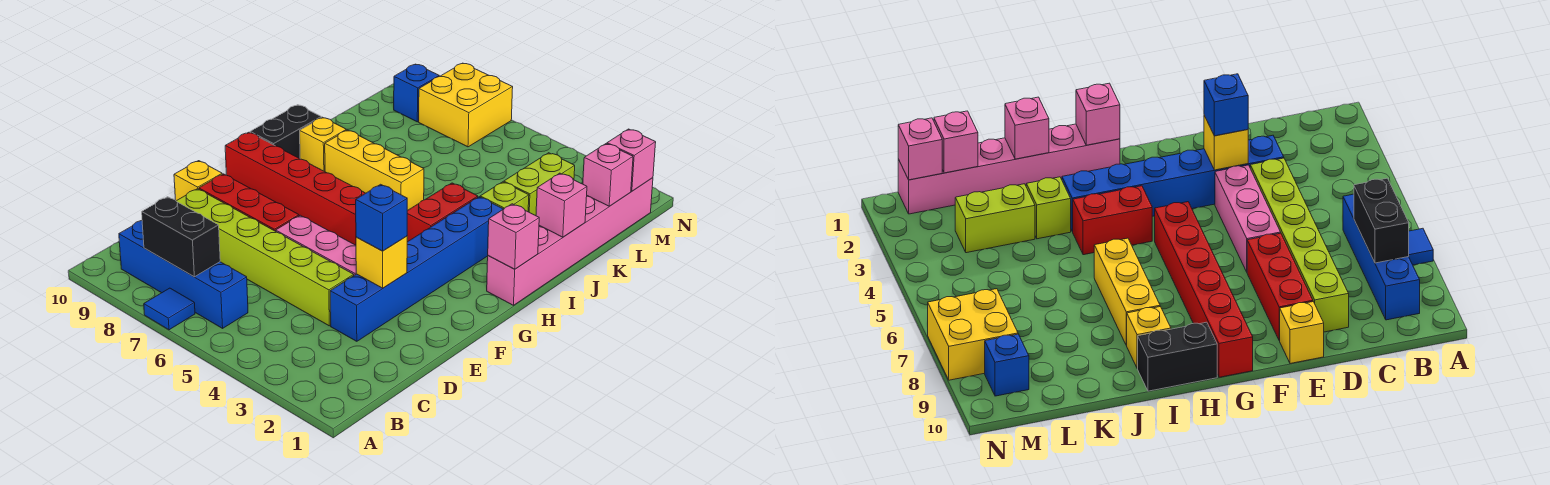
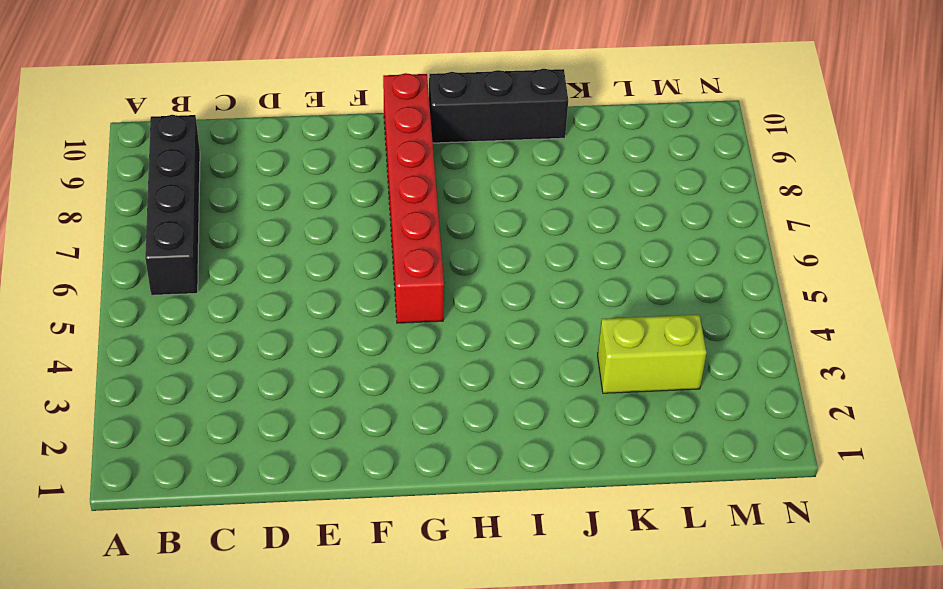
black 1x4 brick [145,115,200,295] -> blue 1x4 brick [119,221,248,328]
black 1x3 brick [429,69,568,143] -> black 1x2 brick [250,105,321,159]
none -> blue 1x1 tile [144,288,195,330]
none -> blue 1x6 brick [330,197,503,341]
none -> lime 1x6 brick [177,189,354,326]

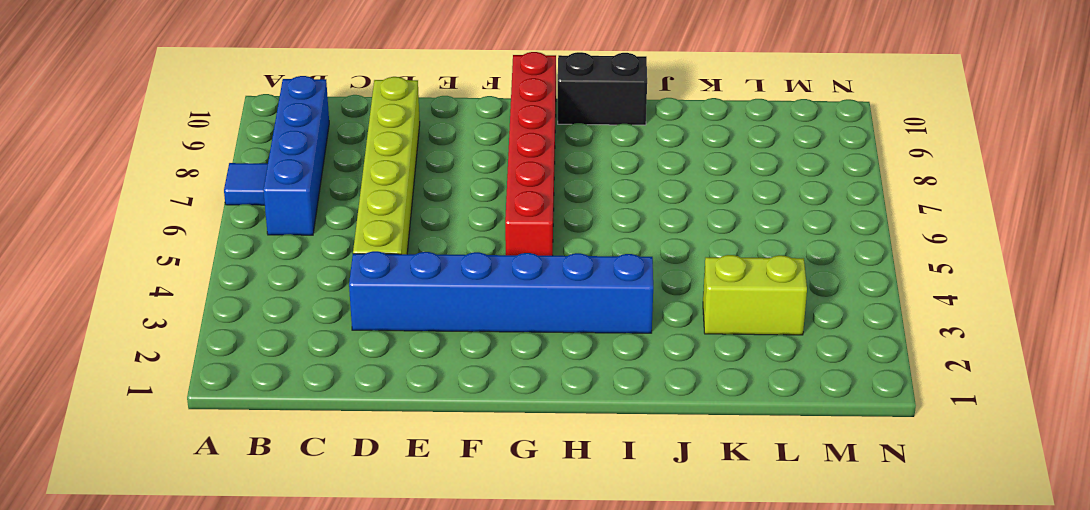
none -> pink 1x3 brick [276,215,356,275]
none -> red 1x3 brick [199,174,299,231]
none -> yellow 1x1 brick [174,161,222,201]

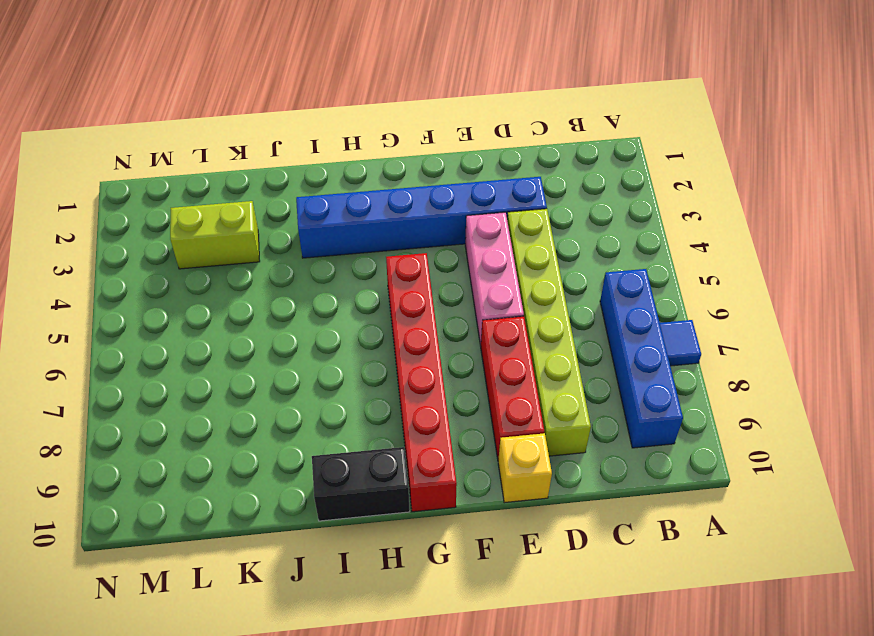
none -> pink 1x6 brick [487,178,653,305]
none -> red 1x2 brick [407,183,478,242]
none -> yellow 1x3 brick [325,130,424,211]

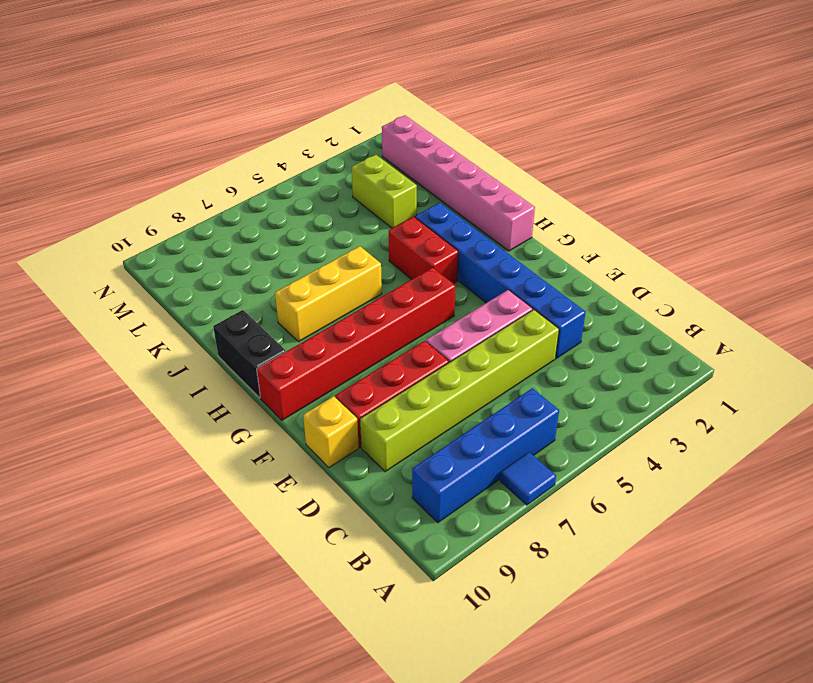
none -> yellow 1x1 brick [300,117,346,172]
none -> lime 1x1 brick [480,182,529,212]
none -> yellow 2x2 brick [419,63,513,147]

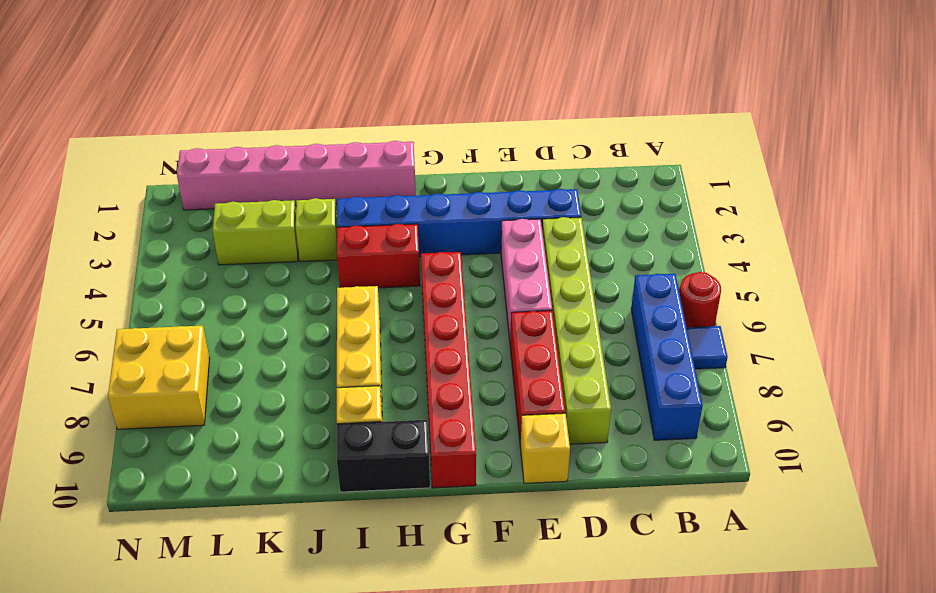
red 1x1 round brick [679,272,721,328] -> none
none -> blue 1x1 brick [394,64,439,122]
none -> black 1x2 brick [142,197,220,277]
none -> yellow 1x1 brick [356,236,407,288]

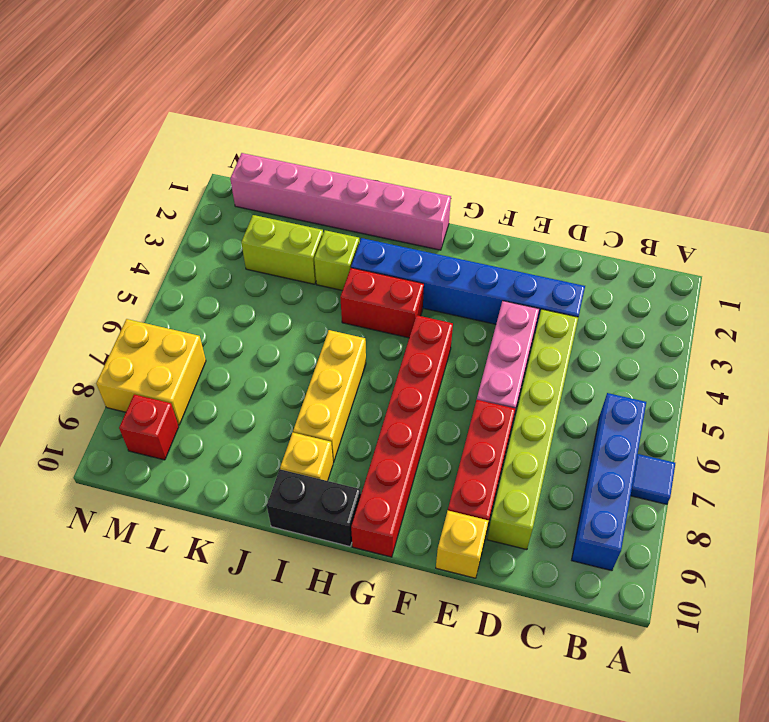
red 1x1 brick [119,394,179,460] -> blue 1x1 brick [394,64,439,122]
none -> black 1x2 brick [142,197,220,277]
none -> yellow 1x1 brick [356,236,407,288]
none -> pink 1x1 brick [488,204,539,269]

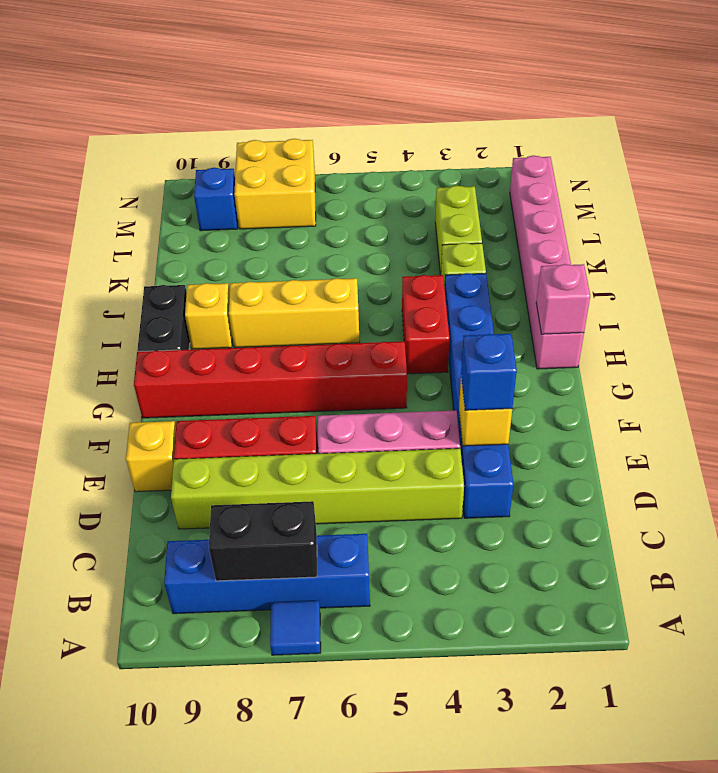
none -> pink 1x1 brick [536,173,587,237]
none -> pink 1x1 brick [583,144,633,206]
none -> pink 1x1 brick [607,129,656,191]

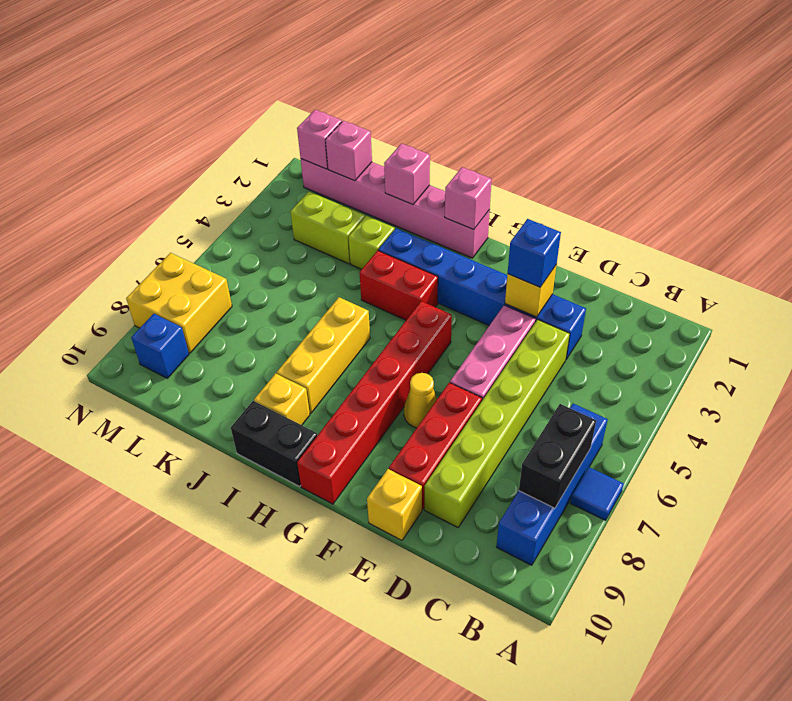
yellow 1x1 cone [404,373,437,428] -> none

